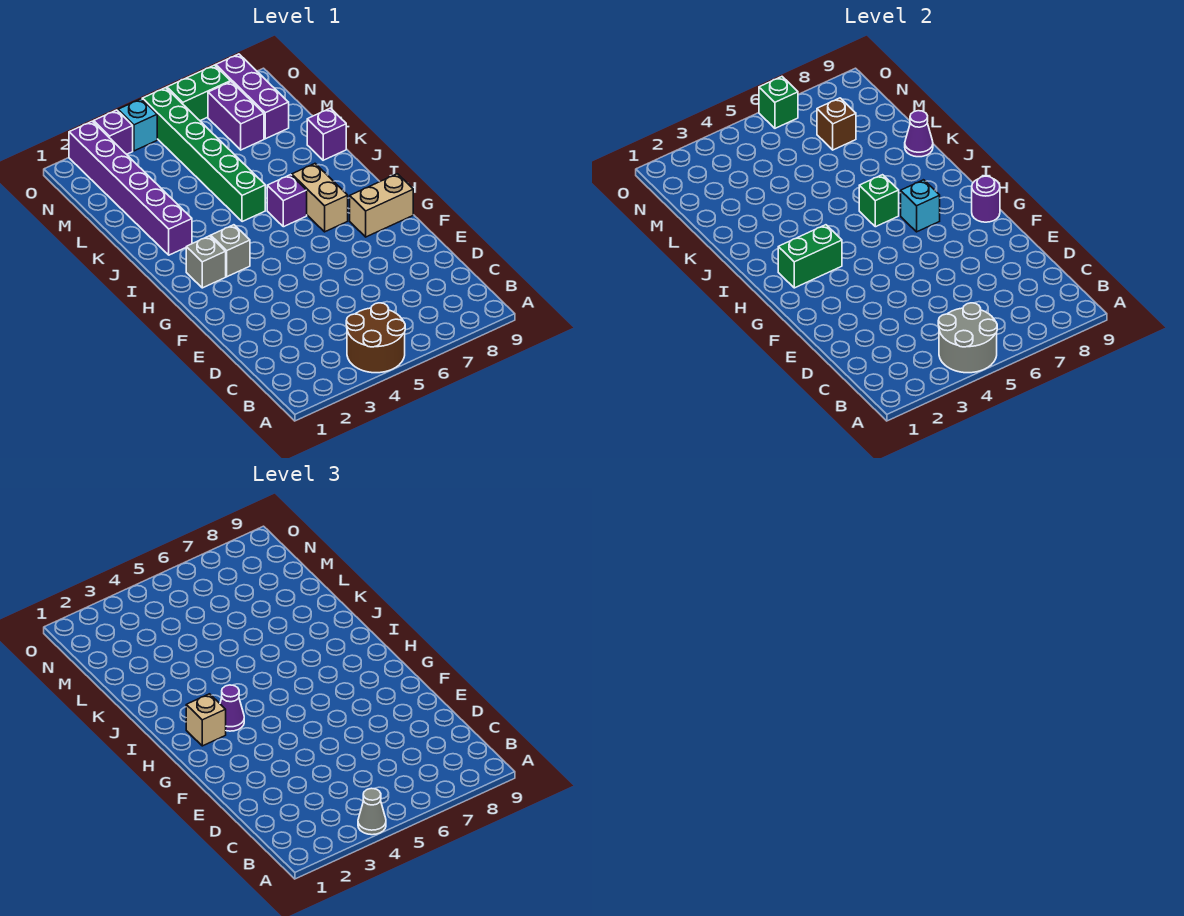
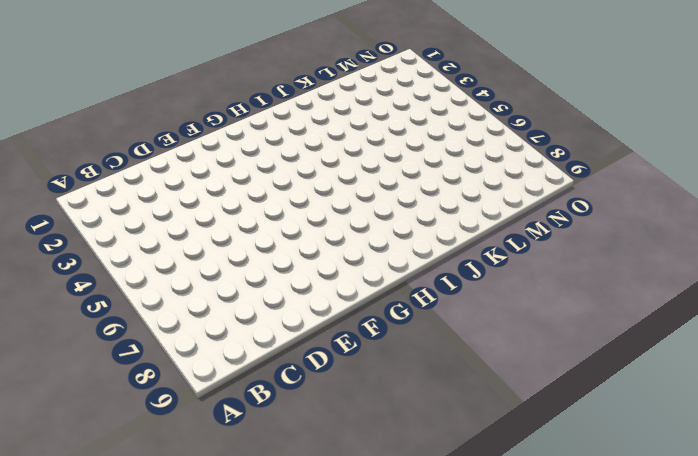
none -> brown 2x2 round brick [346,303,405,373]
none -> tan 1x2 brick [350,174,413,237]
none -> grey 1x1 brick [186,236,226,288]

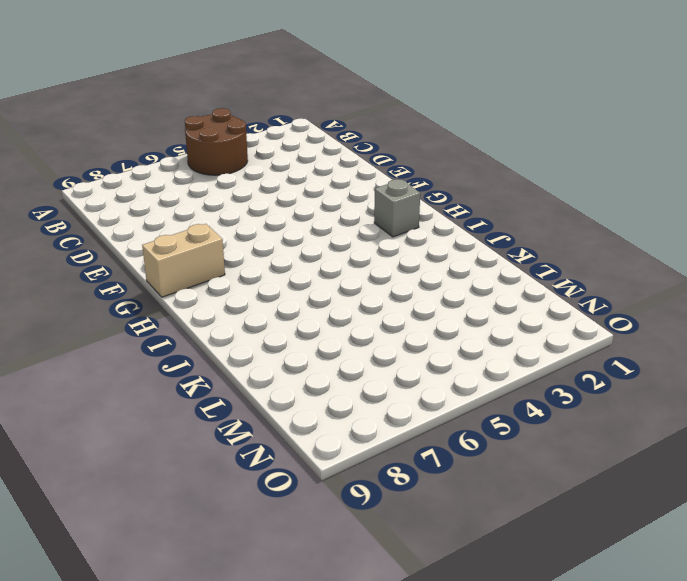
none -> grey 1x1 brick [211,225,250,277]
none -> tan 1x2 brick [292,164,348,232]
none -> purple 1x1 brick [267,175,307,227]

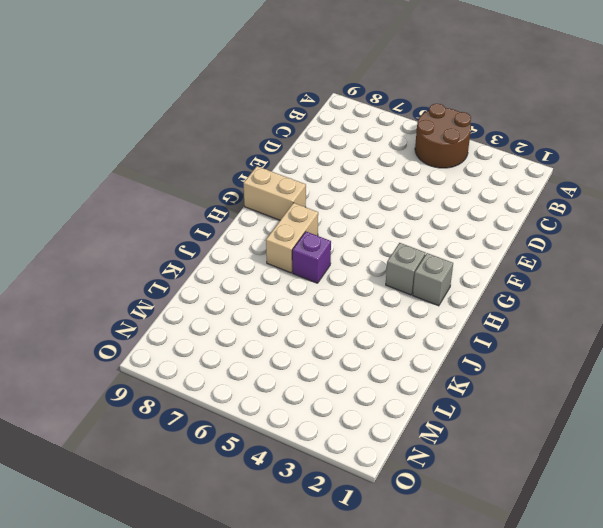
none -> purple 1x6 brick [69,121,192,255]
none -> green 1x6 brick [142,88,265,222]
none -> purple 1x1 brick [307,108,346,160]

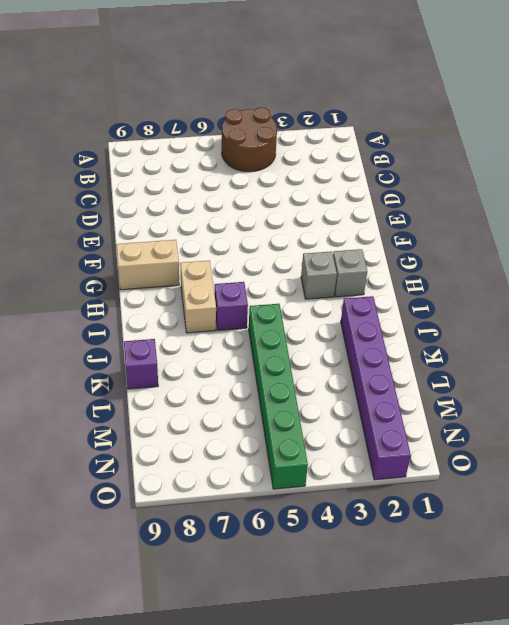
none -> purple 1x2 brick [208,82,264,150]
none -> purple 1x3 brick [216,54,289,139]
none -> purple 1x1 brick [94,110,133,154]

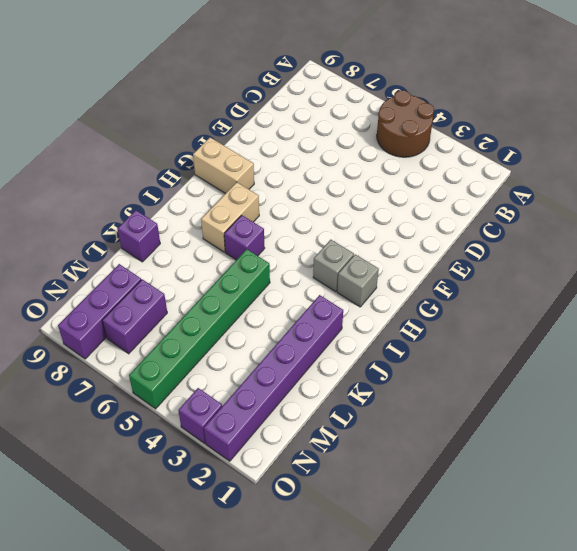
none -> cyan 1x1 brick [118,99,157,151]
none -> green 1x2 brick [167,65,231,121]
none -> grey 2x2 round brick [938,303,997,373]

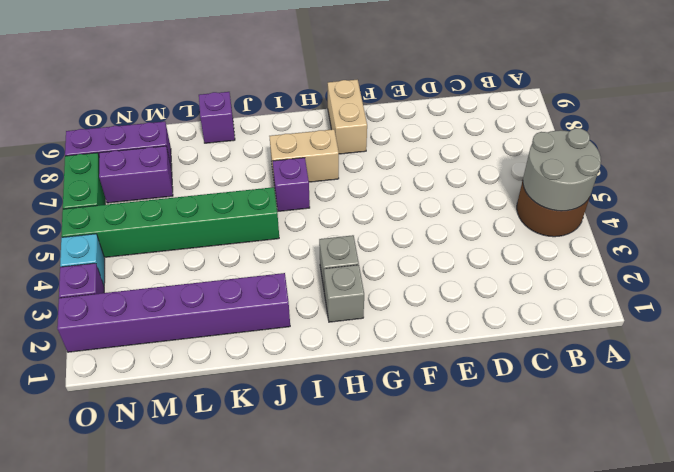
none -> purple 1x1 round brick [972,176,1000,222]
none -> green 1x2 brick [778,225,842,288]
none -> cyan 1x1 brick [901,180,940,232]

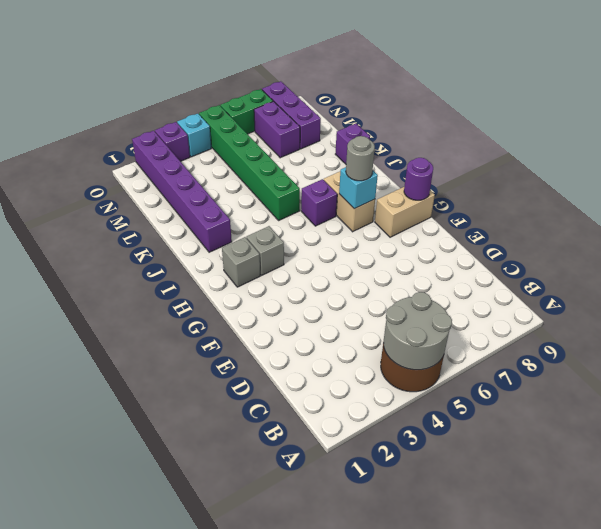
grey 1x1 round brick [346,136,375,181] -> none
none -> green 1x2 brick [778,225,842,288]
none -> green 1x1 brick [859,175,899,227]
none -> purple 1x1 cone [905,111,933,157]

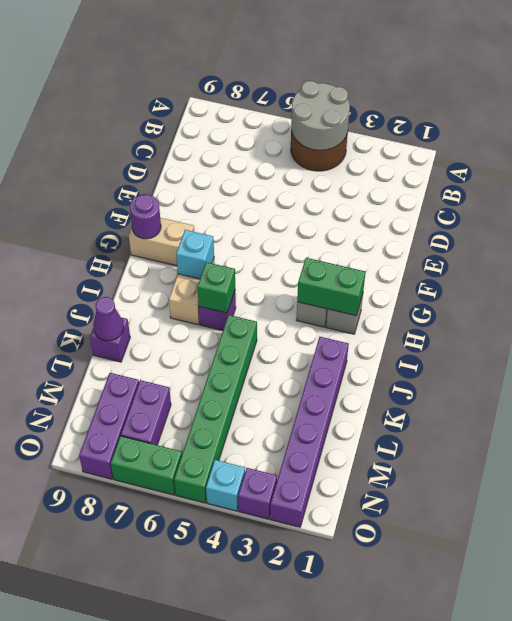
none -> brown 1x1 brick [817,98,856,150]
none -> green 1x1 brick [759,77,798,128]
none -> grey 1x1 cone [358,788,386,835]

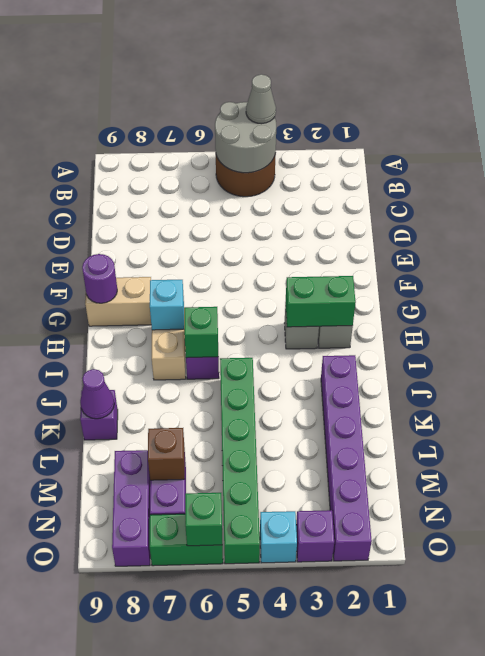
none -> tan 1x1 brick [186,694,226,746]
none -> purple 1x1 cone [220,685,244,731]

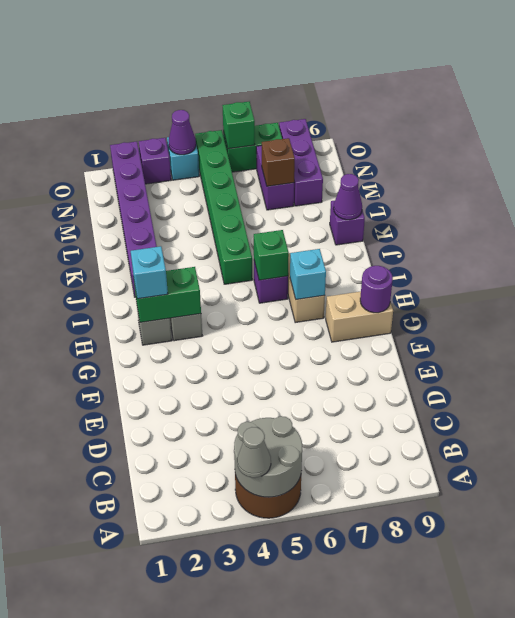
cyan 1x1 brick [131,246,168,299] -> tan 1x1 brick [186,694,226,746]
purple 1x1 cone [169,110,196,155] -> purple 1x1 cone moved to [220,685,244,731]

